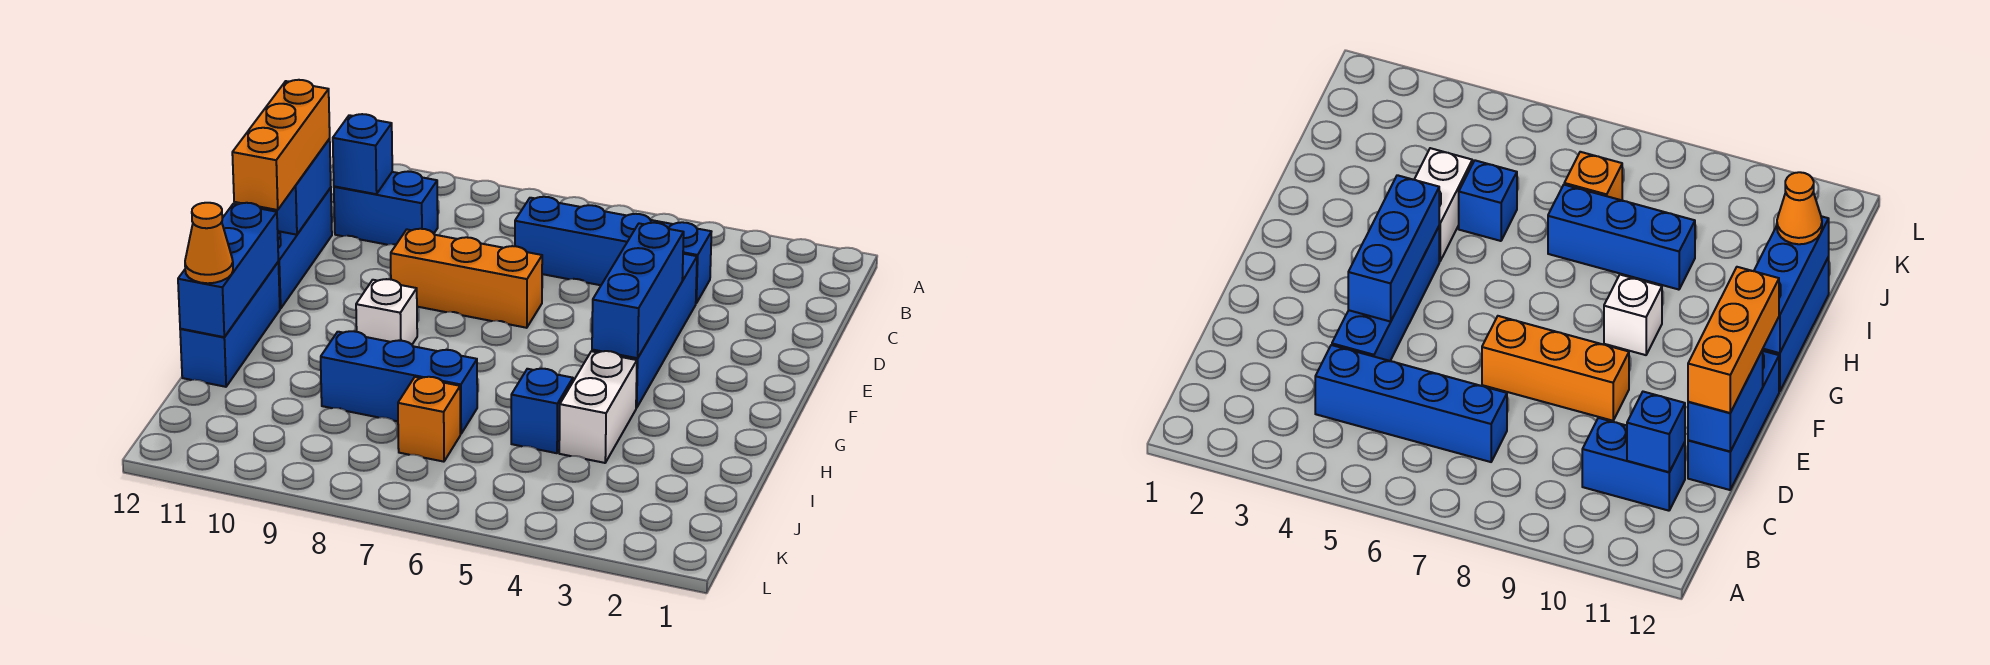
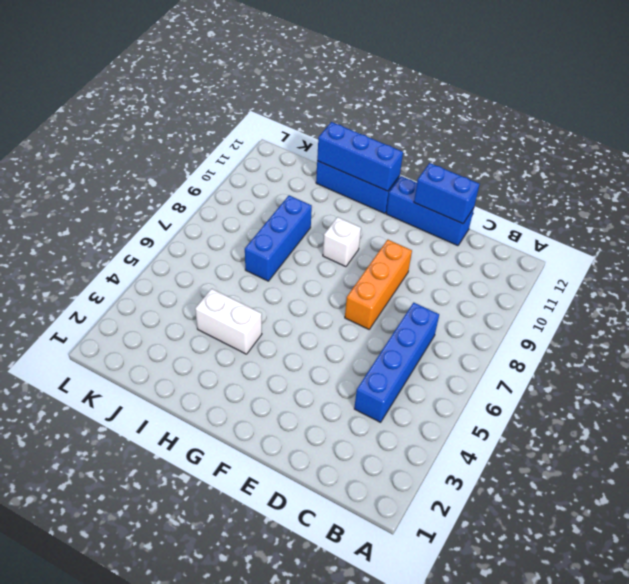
none -> blue 1x2 brick [334,172,438,245]
none -> blue 1x4 brick [592,254,697,408]
none -> blue 1x1 brick [511,369,573,453]

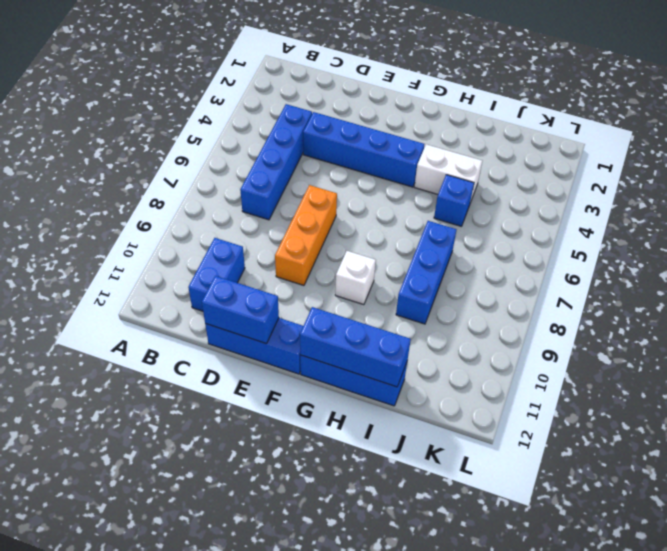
none -> orange 1x1 brick [398,377,460,462]
none -> blue 1x1 brick [333,114,392,194]
none -> blue 1x3 brick [592,223,684,358]

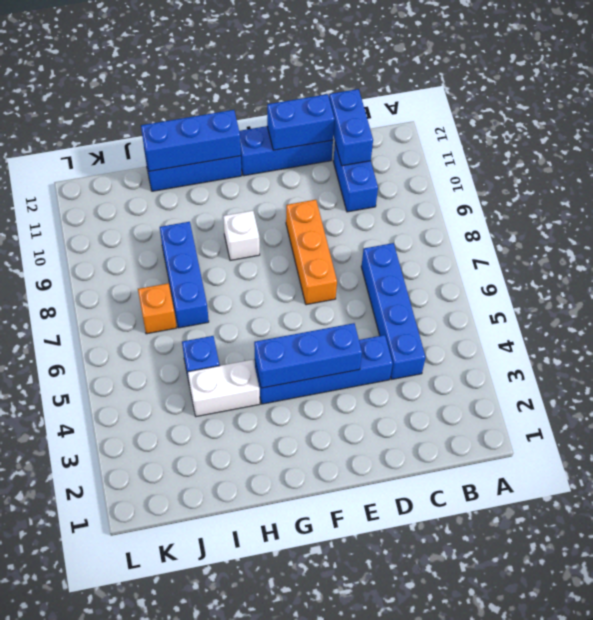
blue 1x2 brick [329,89,373,166] -> blue 1x1 brick [333,114,392,194]
none -> orange 1x3 brick [232,80,330,210]
none -> orange 1x1 cone [185,203,233,283]

